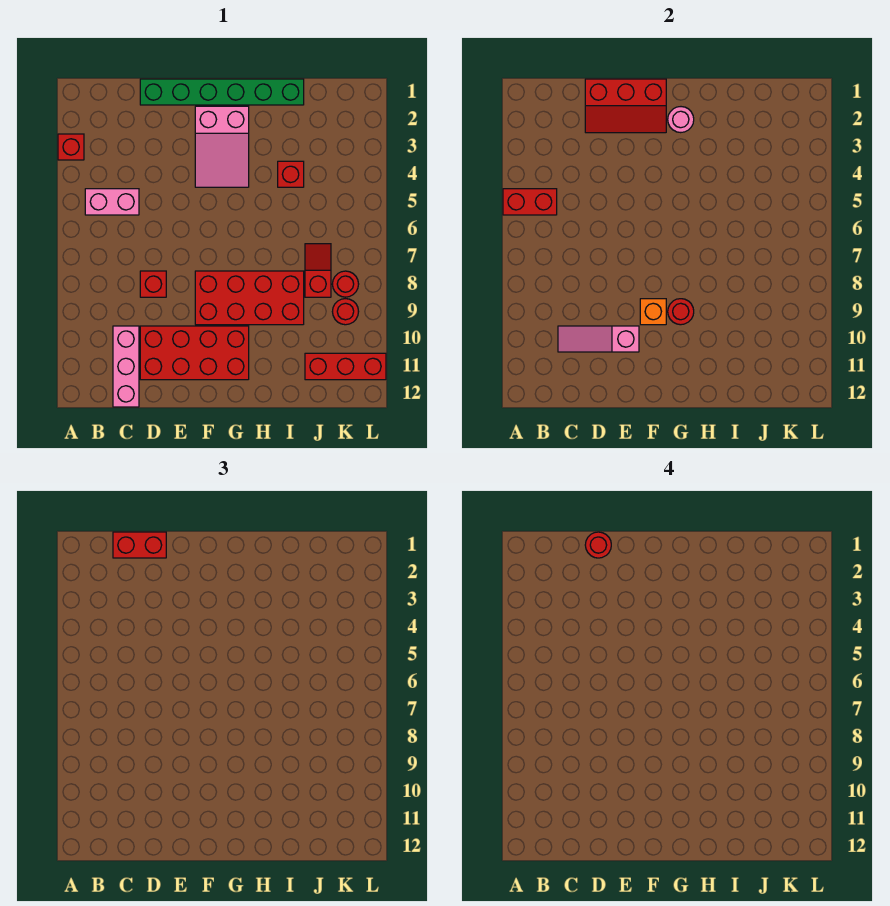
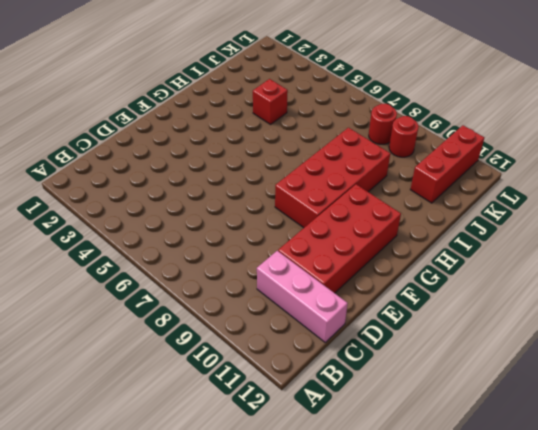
none -> red 1x1 brick [58,134,84,160]
none -> pink 1x2 brick [85,189,139,215]
none -> green 1x6 brick [140,79,304,105]

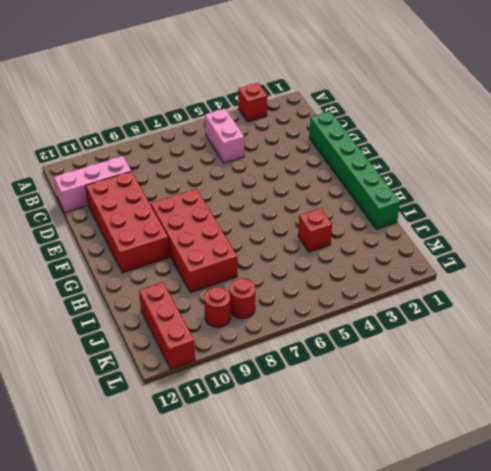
none -> red 1x1 brick [140,271,166,297]
none -> pink 2x3 slope [195,106,249,187]
none -> red 1x2 slope [305,244,331,297]

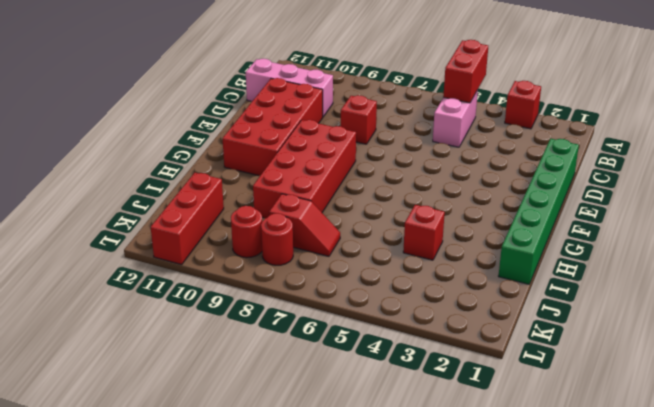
none -> pink 2x3 slope [195,106,249,187]
none -> pink 1x3 slope [558,326,639,352]
none -> red 2x3 slope [585,79,666,133]

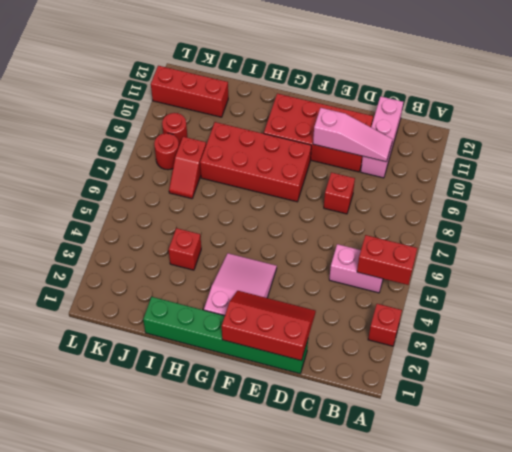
none -> orange 1x1 brick [640,299,666,325]
none -> pink 1x1 round brick [668,107,694,133]
none -> red 1x1 round brick [668,299,694,325]

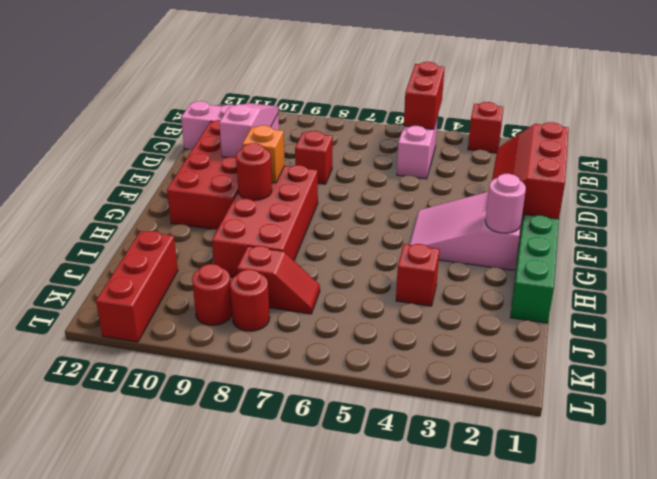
none -> red 1x2 brick [113,532,166,558]
none -> red 1x1 round brick [585,532,611,558]

